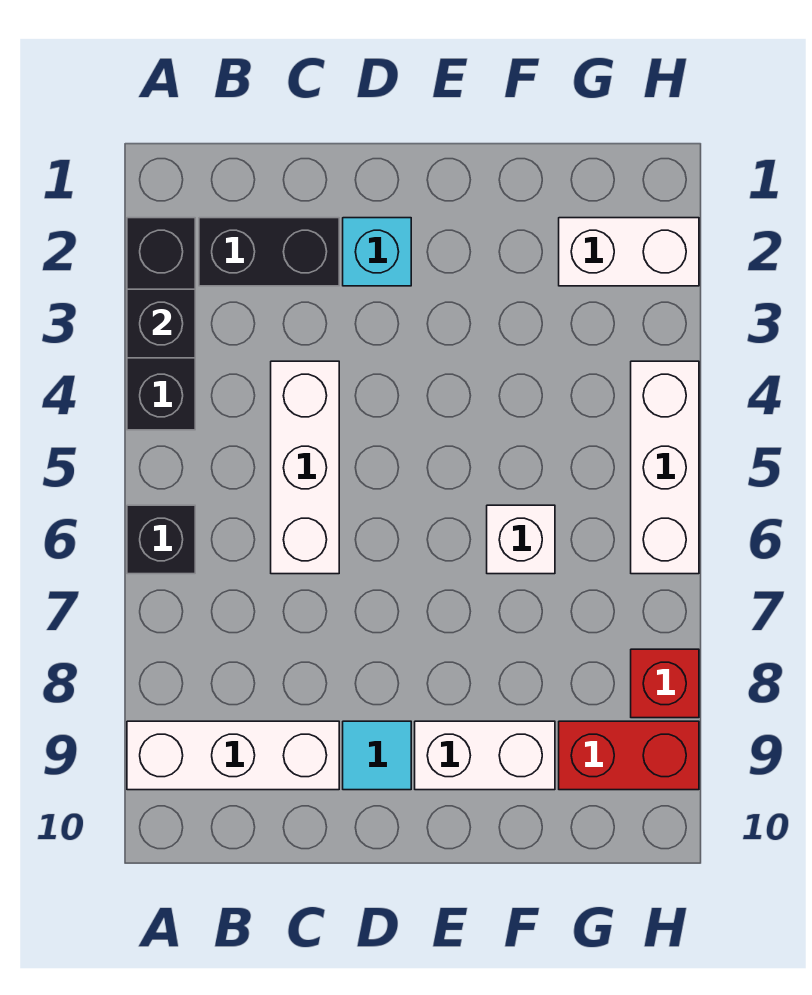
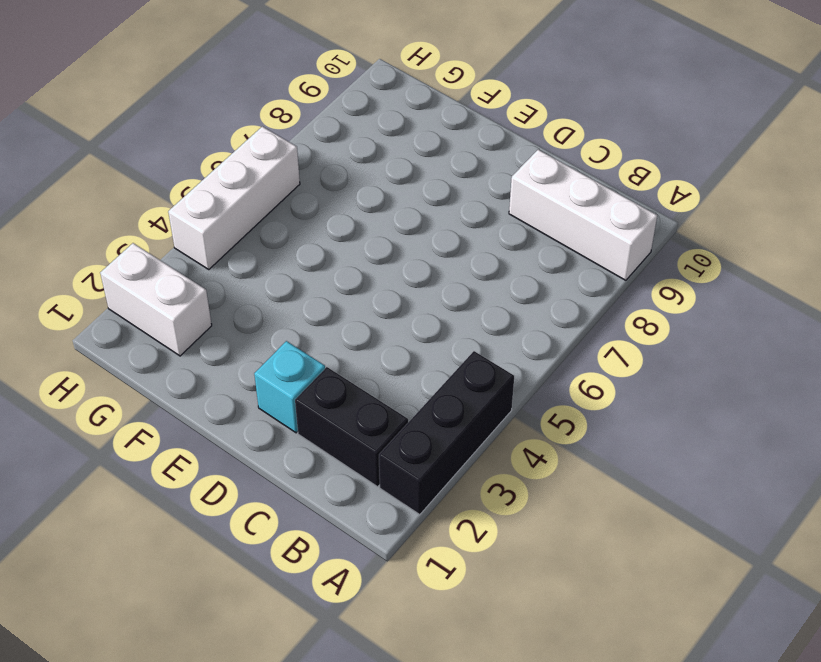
none -> black 1x1 brick [127,505,195,574]
none -> white 1x3 brick [271,361,339,574]
none -> cyan 1x1 tile [343,721,411,790]

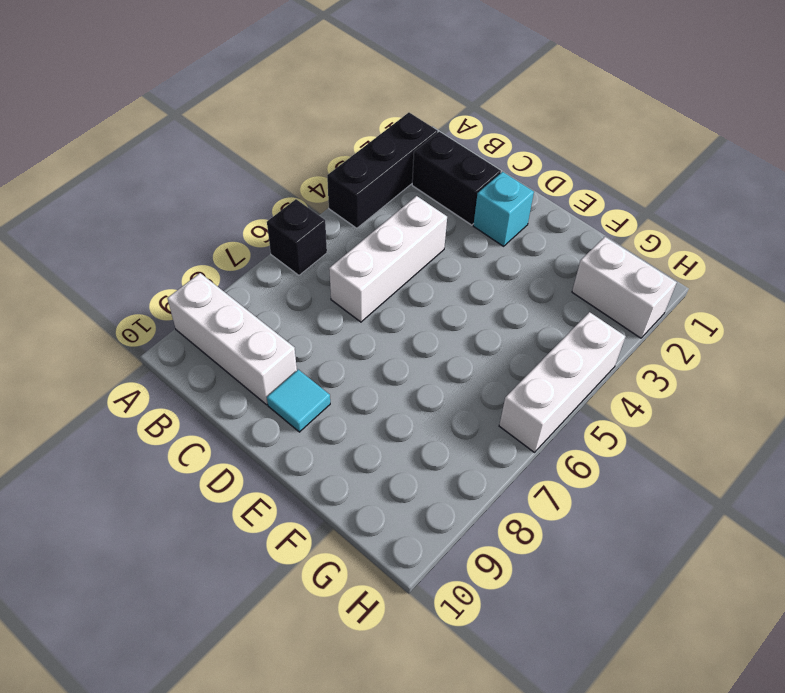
none -> white 1x2 brick [415,721,555,790]
none -> white 1x1 brick [487,505,555,574]
none -> red 1x2 brick [559,721,699,790]

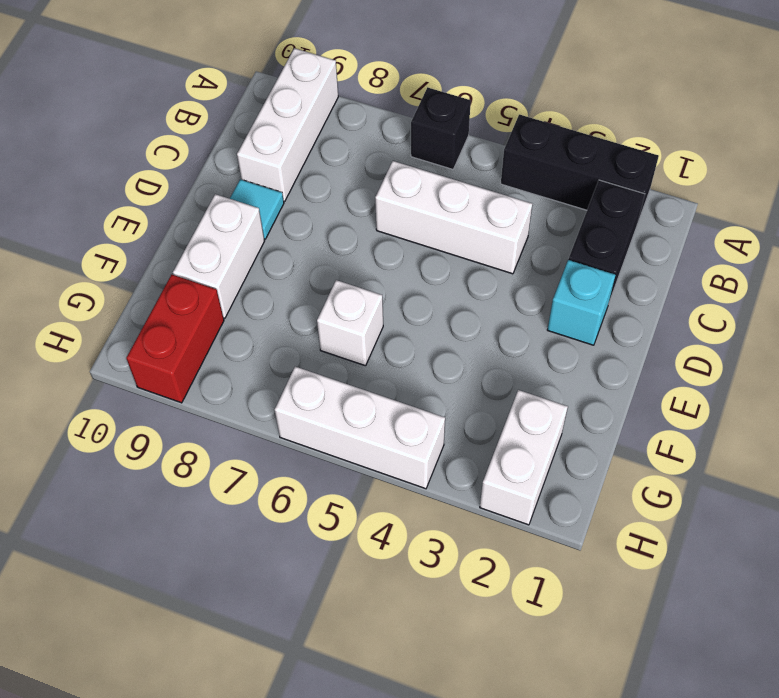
none -> red 1x1 brick [631,649,699,718]
none -> black 1x1 brick [127,289,195,358]

